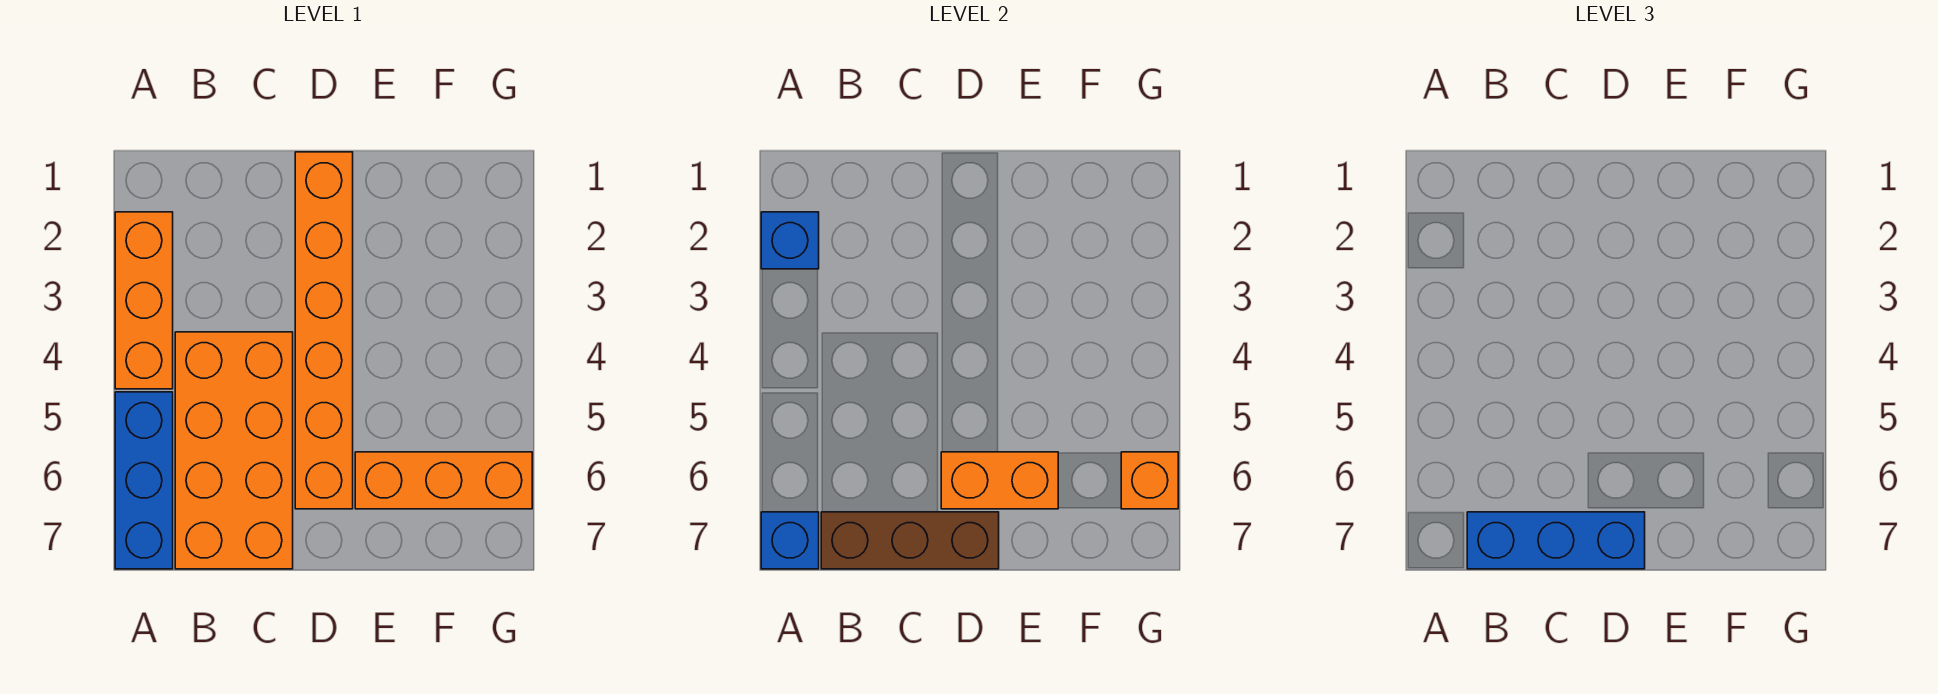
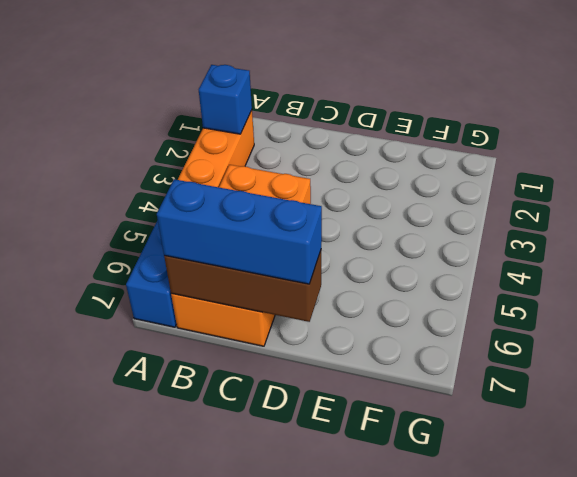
none -> orange 1x6 brick [295,152,353,509]
none -> orange 1x3 brick [355,452,532,509]

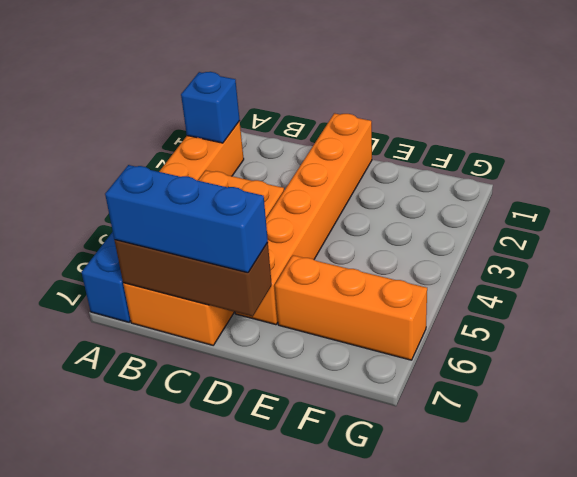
none -> blue 1x1 brick [761,512,819,569]
none -> orange 1x2 brick [941,452,1058,509]

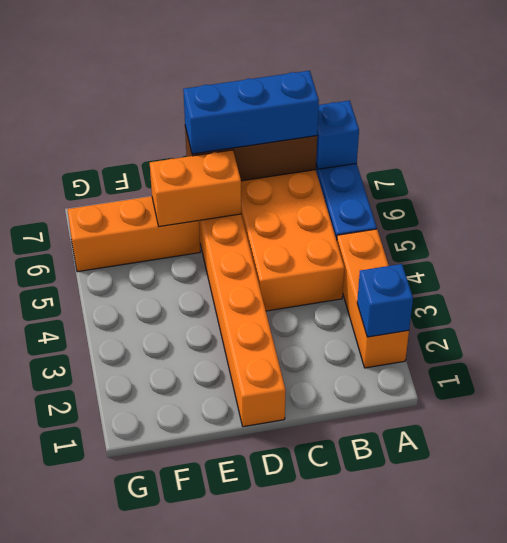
none -> orange 1x1 brick [1121,452,1178,509]

